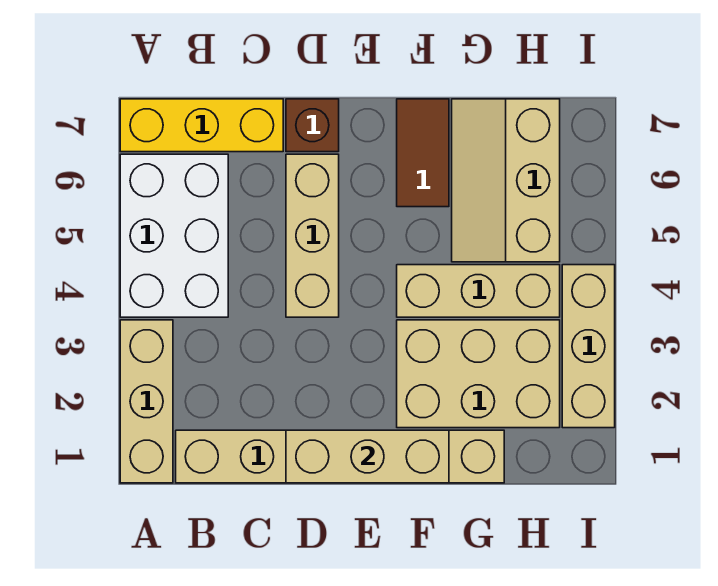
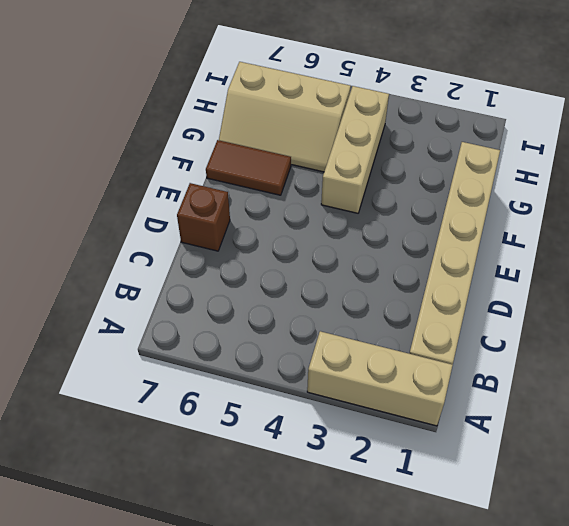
none -> white 2x3 brick [120,154,228,317]
none -> yellow 1x3 brick [120,99,283,152]
none -> tan 1x3 brick [286,154,339,317]

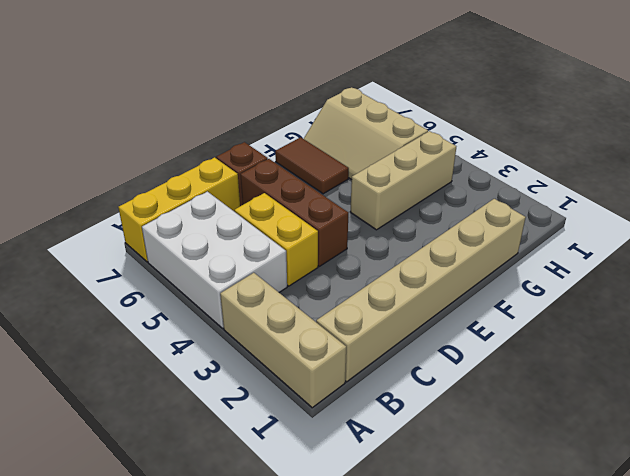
yellow 1x2 brick [234,193,318,286] -> none
brown 1x3 brick [240,159,348,266] -> tan 1x3 brick [286,154,339,317]
none -> tan 2x3 brick [397,320,560,428]
none -> tan 1x3 brick [562,265,615,428]
none -> tan 1x3 brick [286,430,449,483]

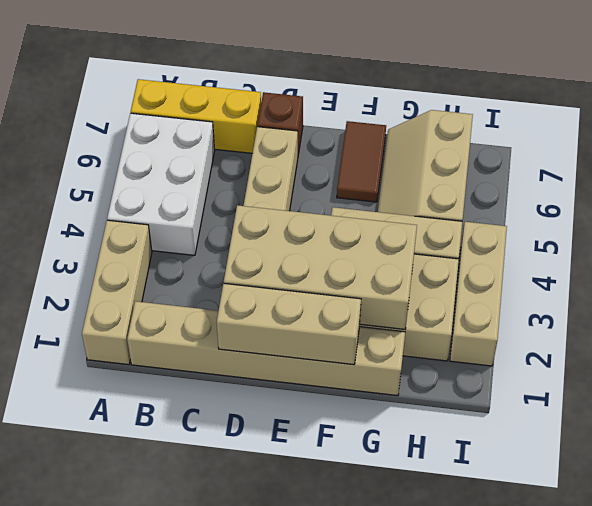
tan 2x4 brick [224,205,417,330] -> none

